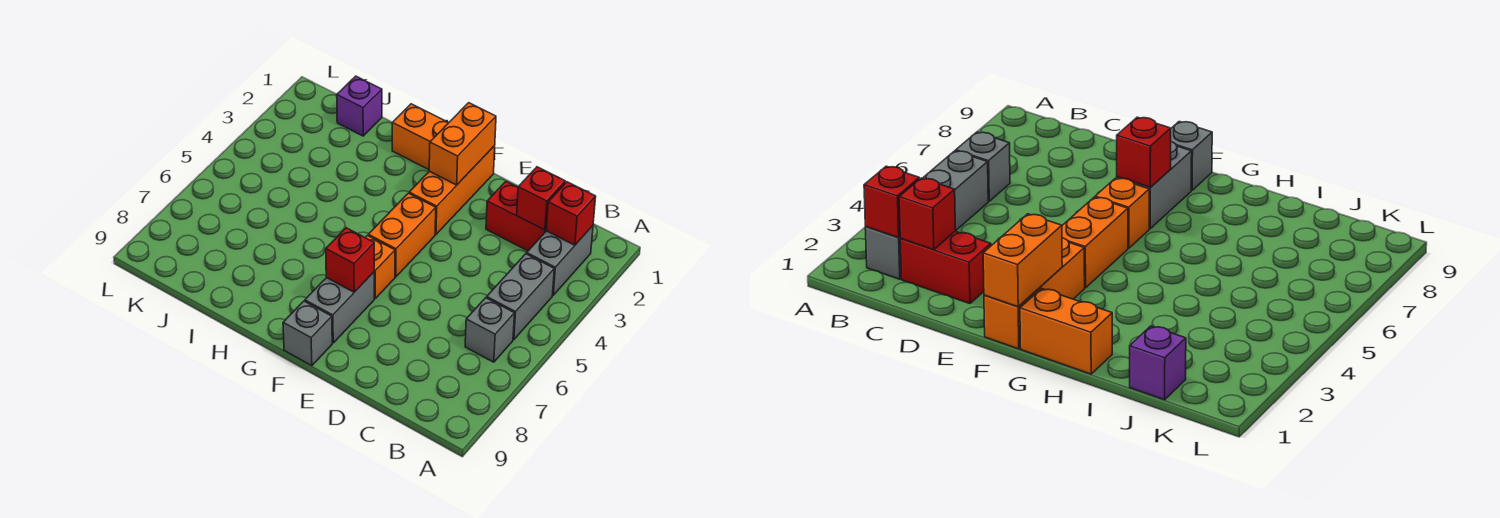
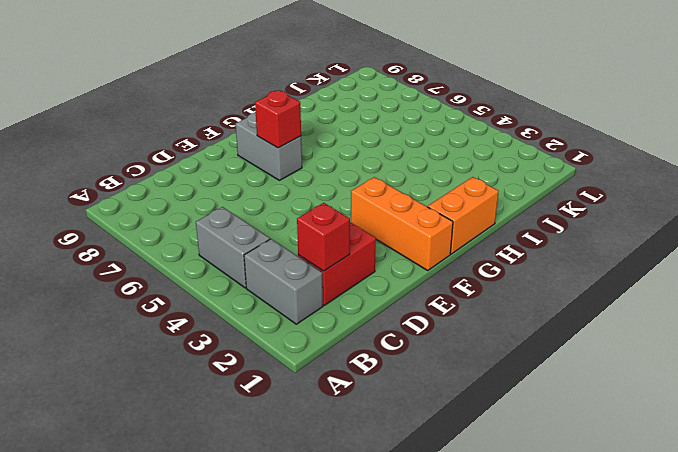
none -> grey 1x1 brick [465,298,515,362]
none -> orange 1x2 brick [368,193,436,277]
none -> orange 1x1 brick [365,236,395,298]

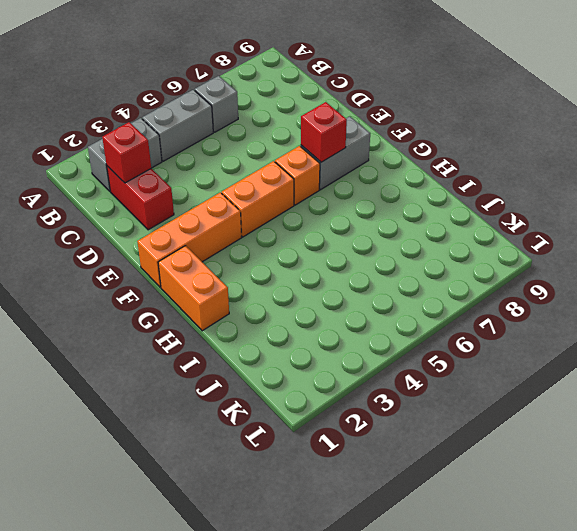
none -> grey 1x1 brick [283,301,332,366]
none -> purple 1x1 brick [337,76,382,136]
none -> red 1x1 brick [546,182,596,245]

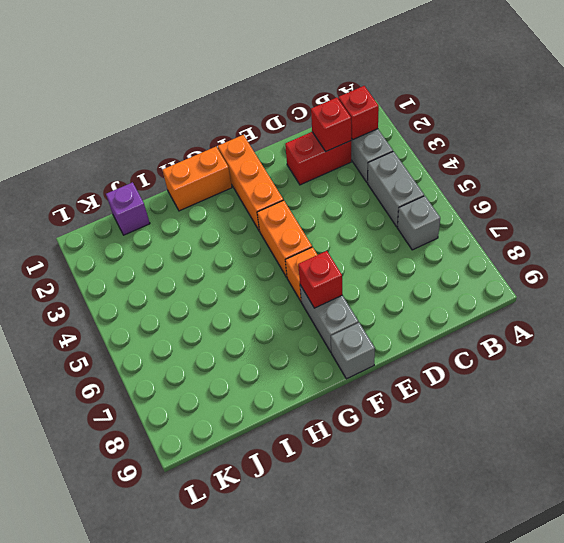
none -> orange 1x2 brick [429,103,496,185]

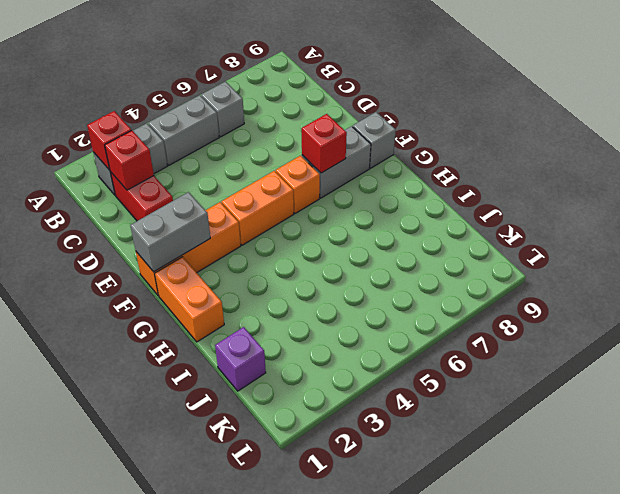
grey 1x2 brick [130,192,210,272] -> orange 1x2 brick [429,103,496,185]

